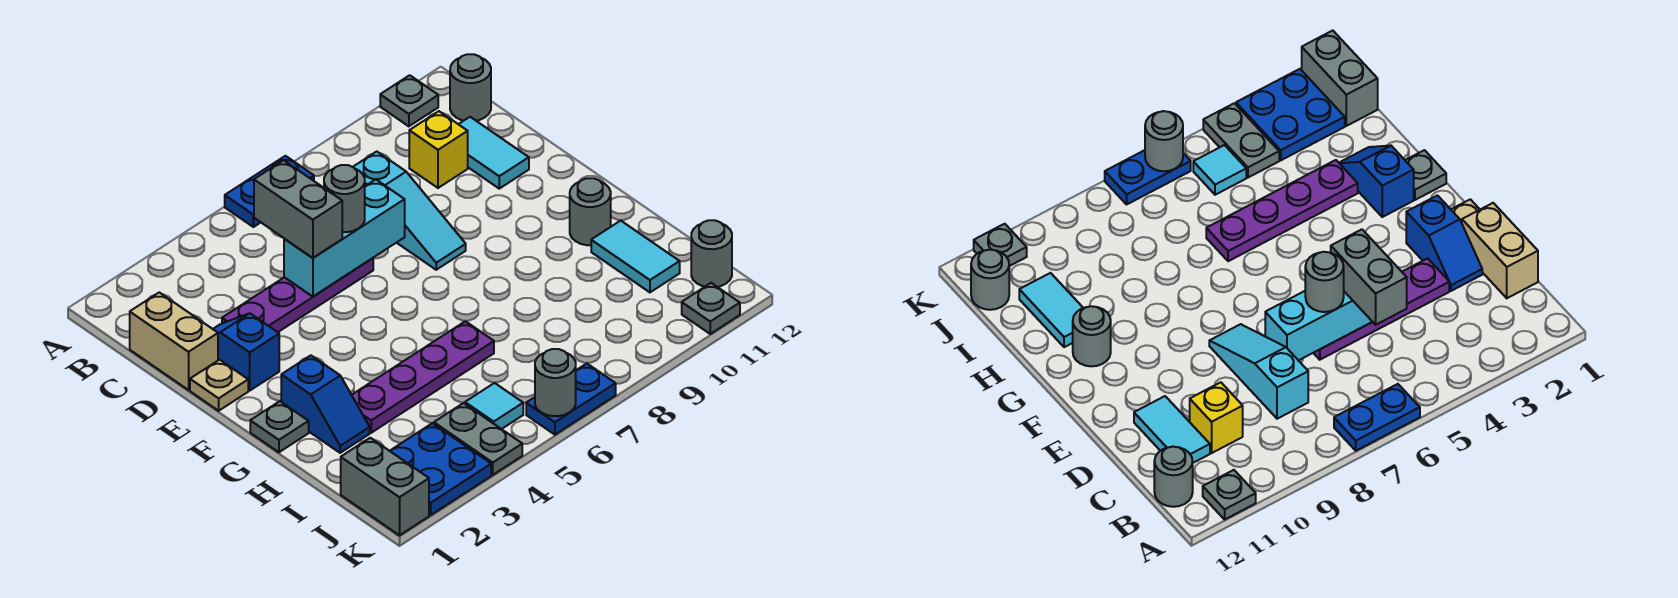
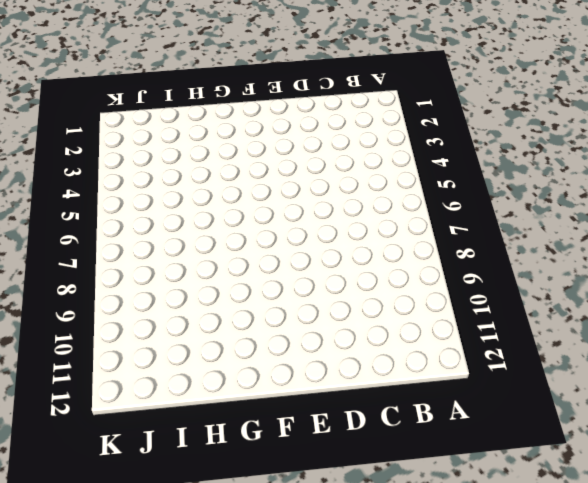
none -> blue 1x2 plate [225,156,314,227]
none -> grey 1x1 plate [380,75,438,126]
none -> grey 1x1 round brick [450,54,491,121]

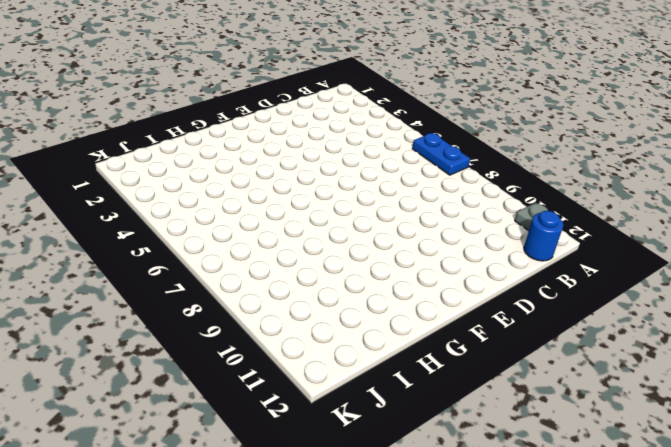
blue 1x1 round brick [524,211,564,261] -> grey 1x1 round brick [450,54,491,121]
none -> tan 1x2 brick [130,292,218,390]
none -> cyan 1x3 slope [353,152,466,270]
none -> yellow 1x1 brick [409,111,468,188]

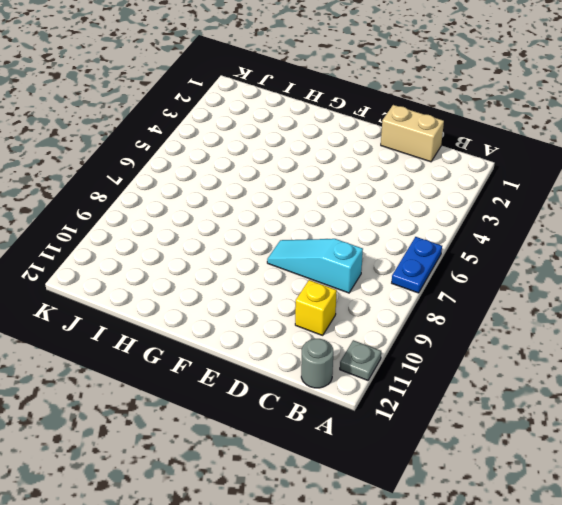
none -> cyan 1x2 tile [459,117,529,189]
none -> blue 1x2 slope [213,313,279,390]
none -> purple 1x4 plate [222,258,373,332]

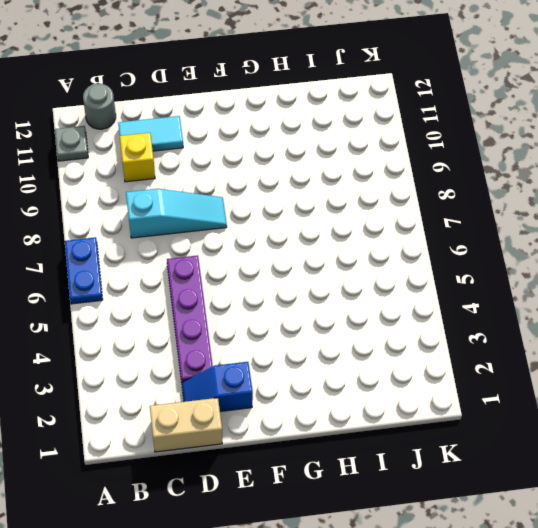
none -> tan 1x1 plate [190,360,248,411]
none -> grey 1x1 plate [250,401,309,452]
none -> blue 1x2 slope [281,355,370,453]

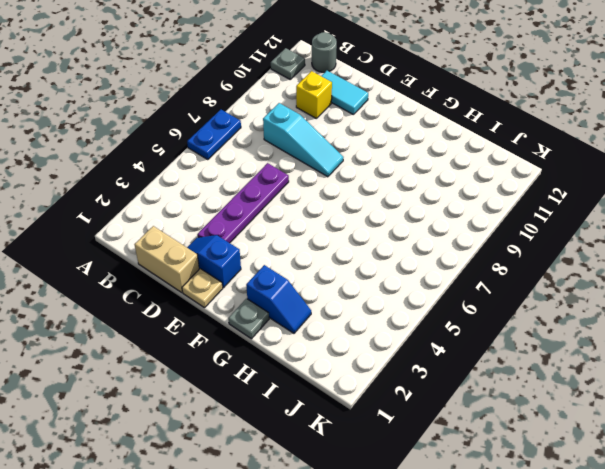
none -> grey 1x1 round brick [570,178,611,245]
none -> purple 1x4 plate [352,321,494,433]
none -> cyan 1x2 tile [591,221,680,292]

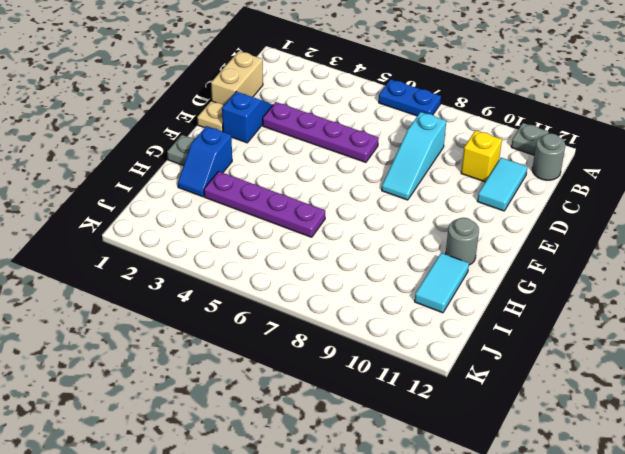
none -> grey 1x2 brick [341,438,429,535]
none -> blue 2x2 plate [390,423,491,515]
none -> grey 1x2 plate [434,403,522,475]

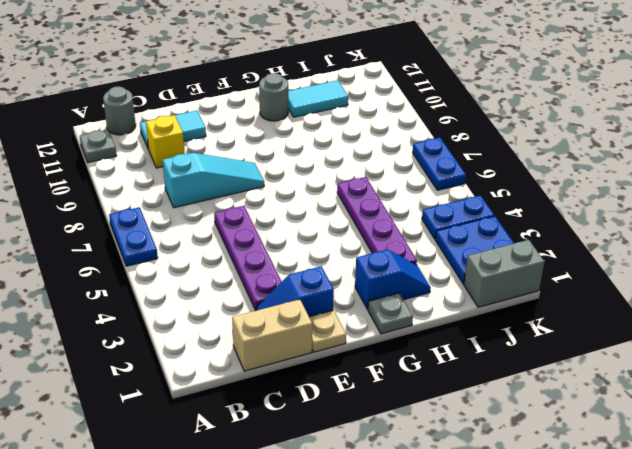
blue 1x2 plate [422,195,494,239] -> grey 1x2 plate [434,403,522,475]
none -> cyan 1x1 tile [465,383,523,429]
none -> grey 1x1 round brick [691,220,732,287]
none -> grey 1x1 plate [682,283,740,334]

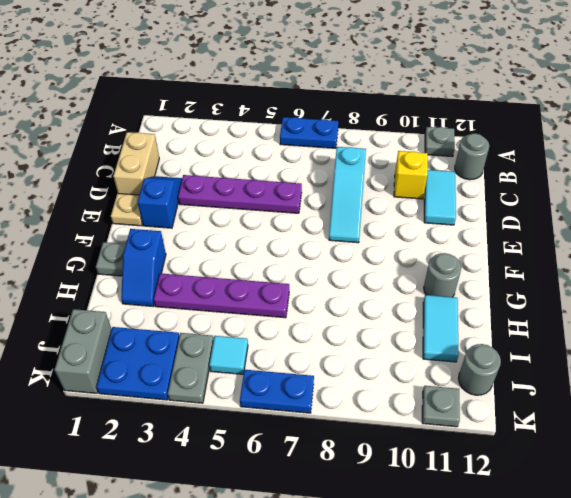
none -> cyan 1x3 brick [284,180,405,297]
none -> grey 1x1 round brick [535,349,576,416]
none -> grey 1x2 brick [254,160,342,258]

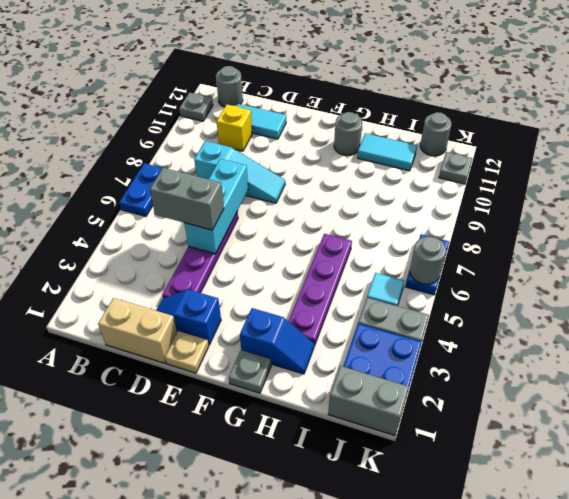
none -> grey 1x1 round brick [324,165,365,232]

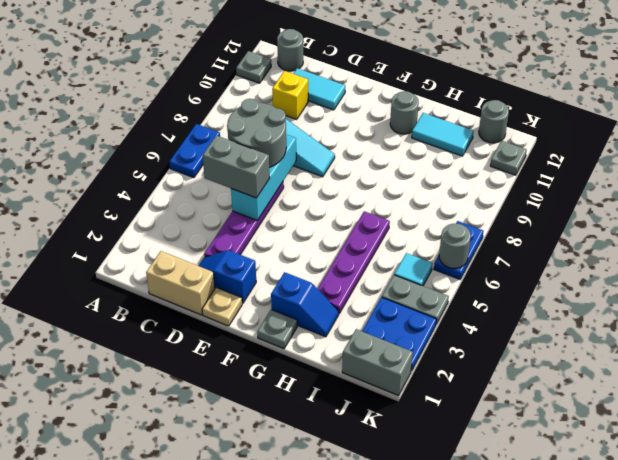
grey 2x2 round brick [227,99,286,168] -> grey 1x1 round brick [324,165,365,232]

